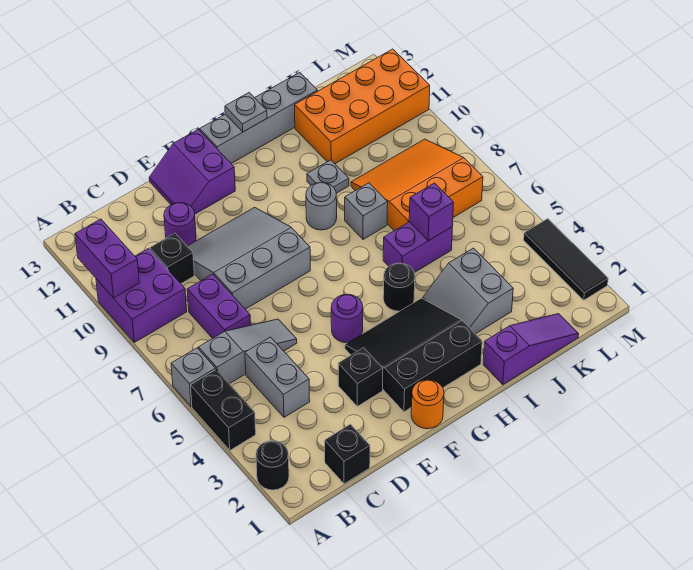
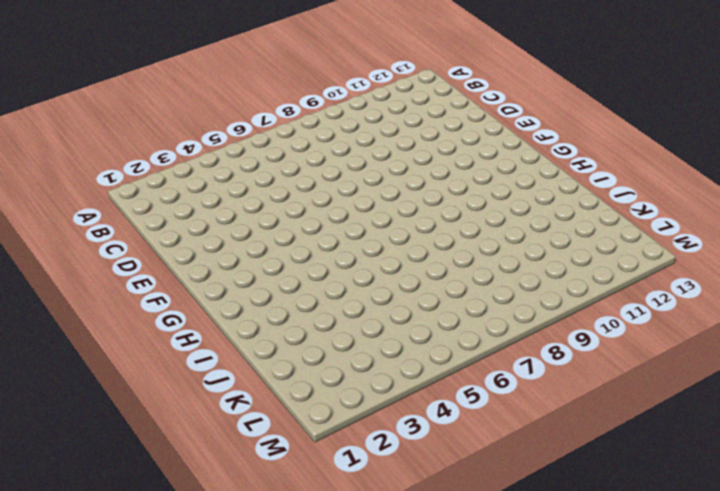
none -> black 1x1 round brick [256,441,289,490]
none -> black 1x2 brick [190,369,256,450]
none -> grey 1x1 brick [171,348,216,407]
none -> purple 2x2 brick [96,249,187,342]

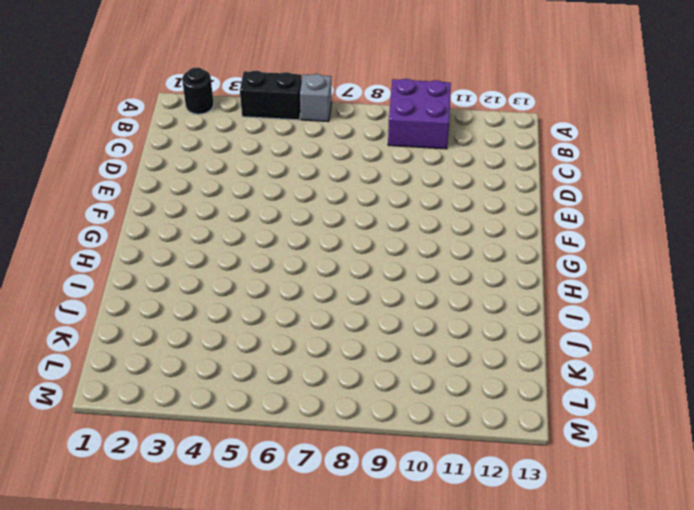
none -> grey 1x3 slope [198,319,297,384]
none -> black 1x1 brick [325,424,370,484]
none -> grey 1x2 brick [245,337,310,417]
none -> purple 1x2 brick [187,274,251,338]

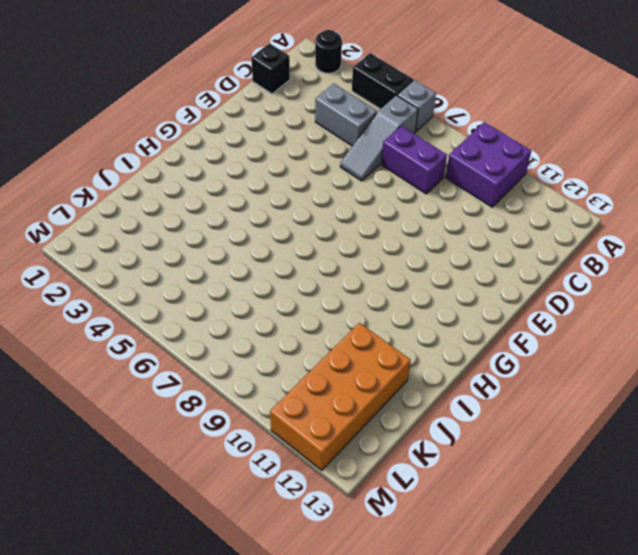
none -> black 1x1 brick [150,233,194,284]
none -> grey 3x3 slope [188,207,310,309]
none -> purple 1x1 round brick [164,203,196,246]
none -> black 1x1 brick [338,348,383,406]

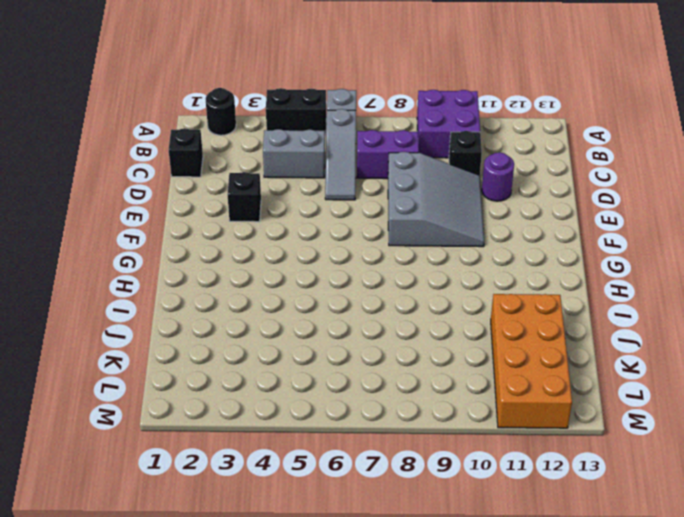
none -> purple 2x2 slope [149,129,235,214]
none -> orange 1x1 round brick [411,380,444,429]
none -> black 3x3 slope [345,298,482,412]
none -> purple 1x1 round brick [331,294,363,343]

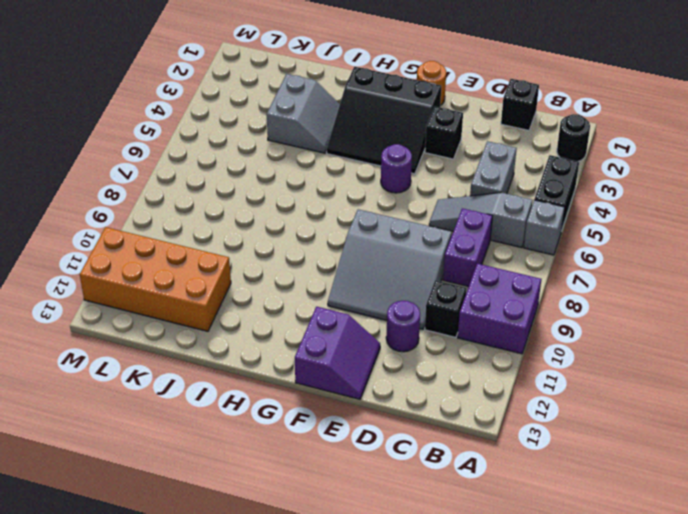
none -> grey 1x4 brick [200,72,318,163]
none -> black 1x1 round brick [383,263,415,311]
none -> grey 1x1 round brick [306,183,337,230]
none -> purple 1x3 slope [483,314,579,385]

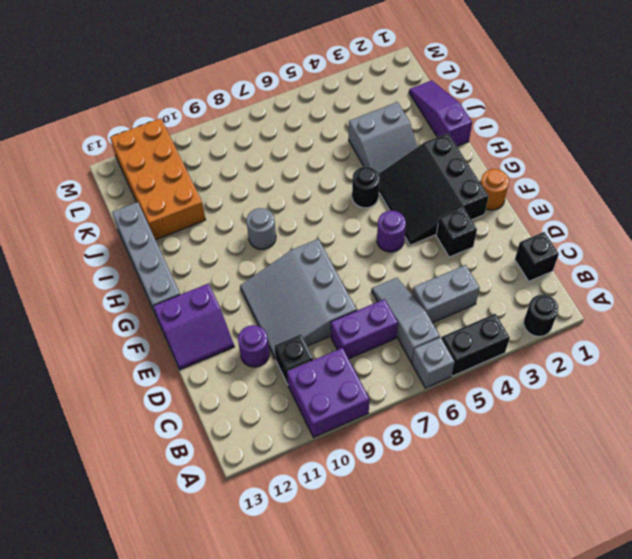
none -> purple 1x2 brick [383,222,452,273]
none -> grey 1x1 brick [345,183,388,239]
none -> grey 1x1 plate [307,160,349,193]
none -> orange 3x3 slope [351,139,483,231]

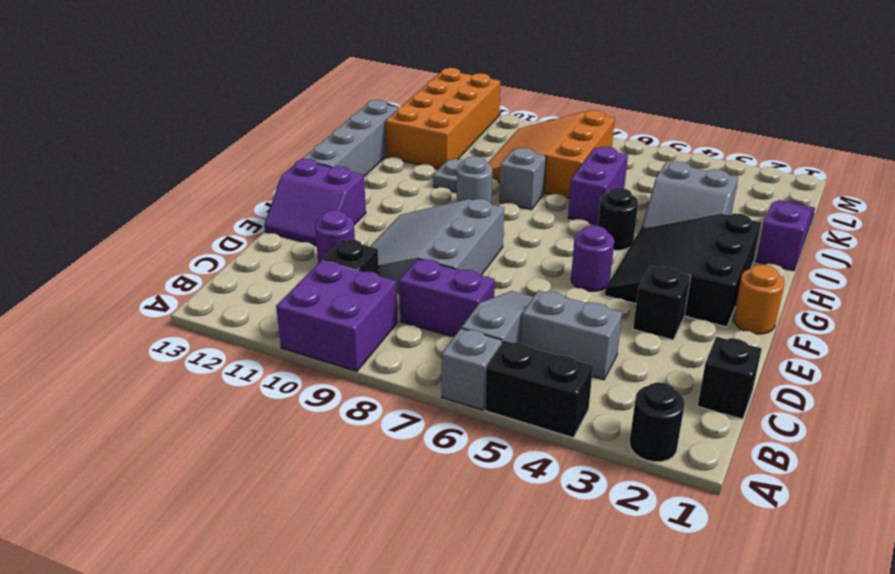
none -> black 1x3 tile [524,219,608,300]
none -> purple 1x2 brick [75,219,139,298]
none -> grey 1x1 plate [225,93,267,132]
none -> purple 1x1 brick [409,183,454,241]

